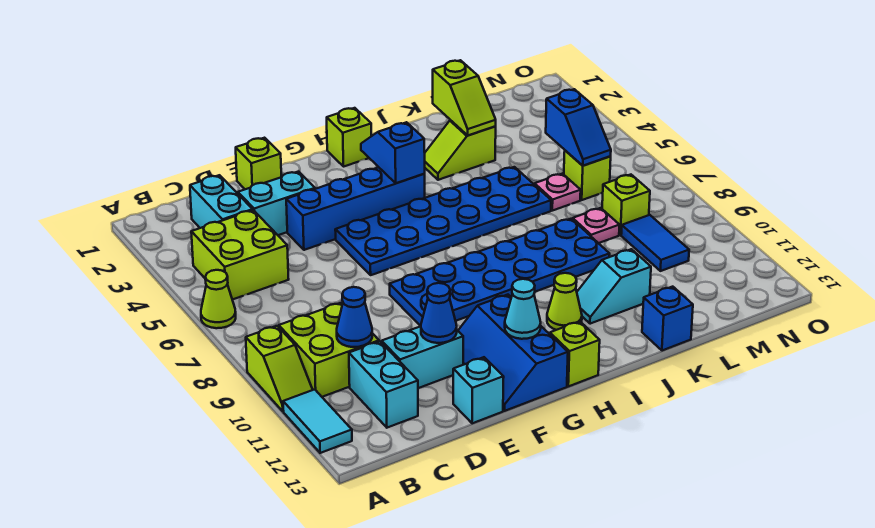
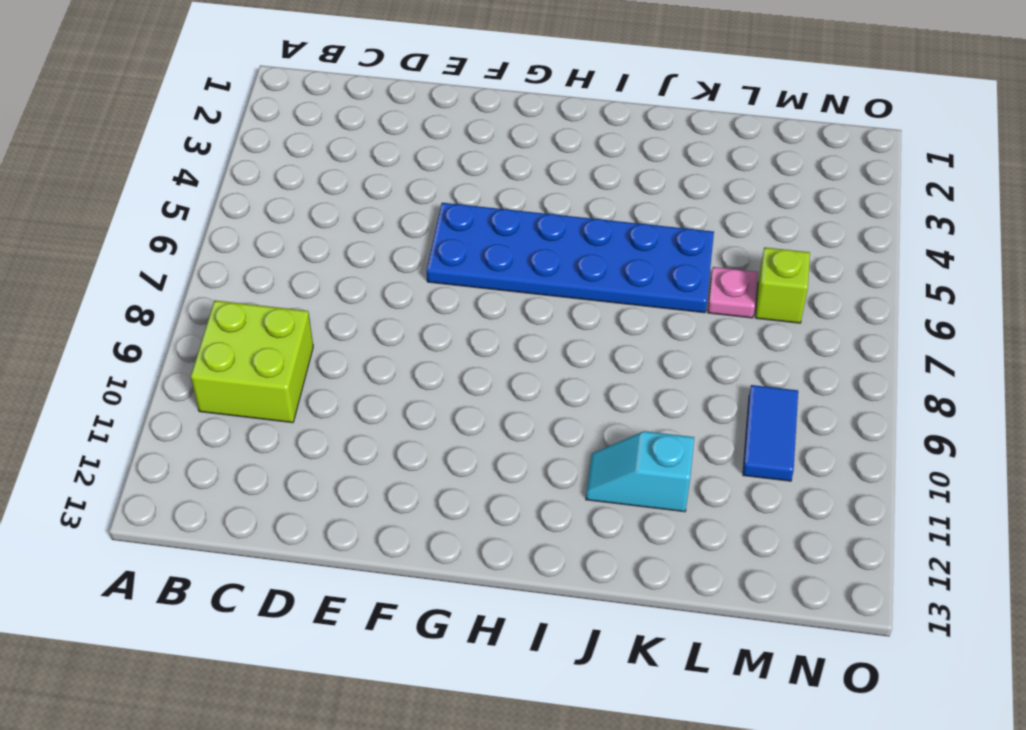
none -> lime 1x1 cone [201,270,236,328]
none -> lime 1x2 slope [246,326,313,411]
none -> cyan 1x2 tile [283,389,352,453]
none -> lime 2x2 brick [191,210,289,300]

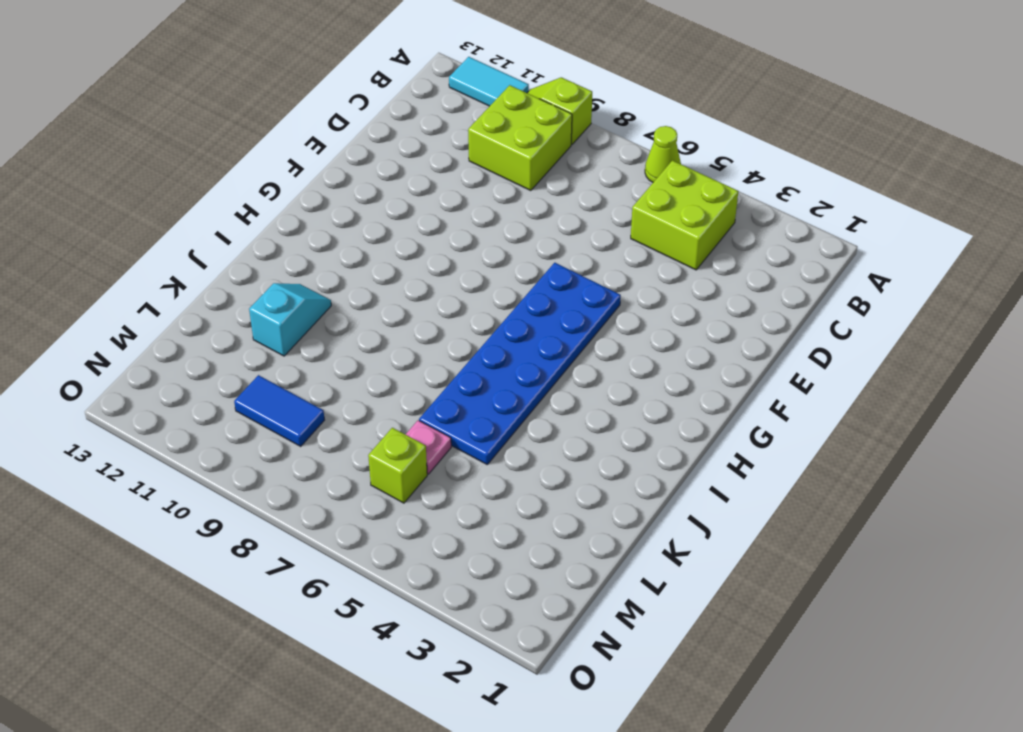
none -> cyan 1x2 brick [190,175,253,228]
none -> cyan 1x2 brick [349,341,418,428]
none -> cyan 1x2 brick [238,171,315,235]
none -> cyan 1x2 brick [382,326,463,388]

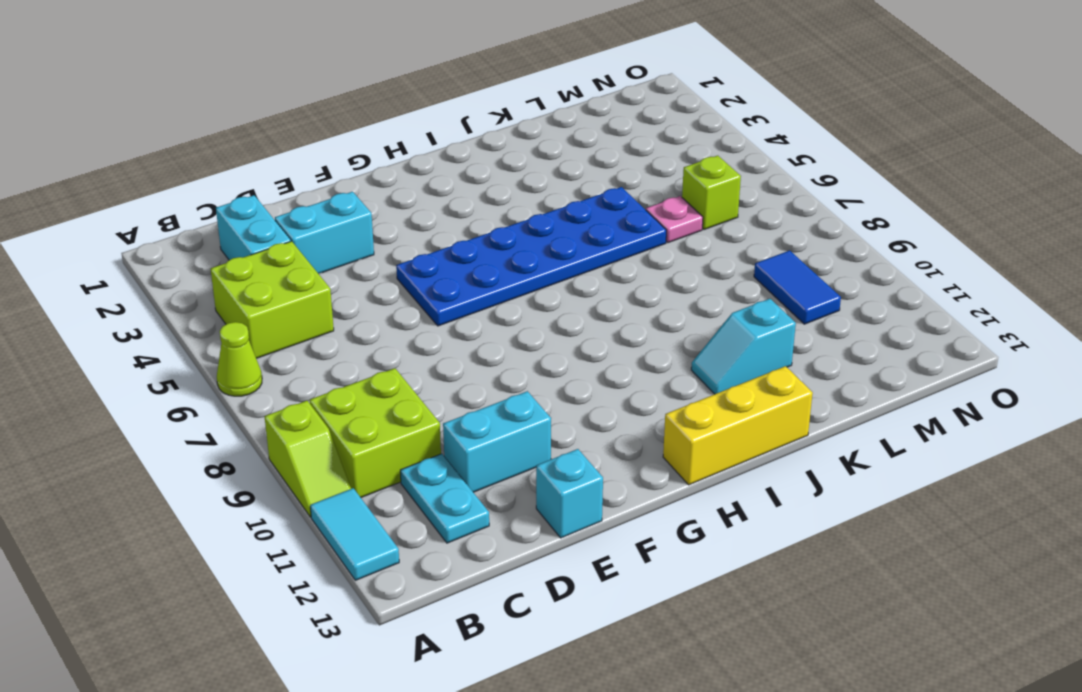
cyan 1x2 plate [400,454,489,543] -> cyan 1x2 brick [349,341,418,428]
yellow 1x3 brick [663,366,813,485] -> lime 1x1 brick [550,321,600,386]
none -> lime 1x1 brick [236,138,281,189]
none -> blue 1x4 brick [286,167,425,250]
none -> blue 2x6 plate [390,219,610,326]
none -> blue 2x3 slope [458,295,568,411]

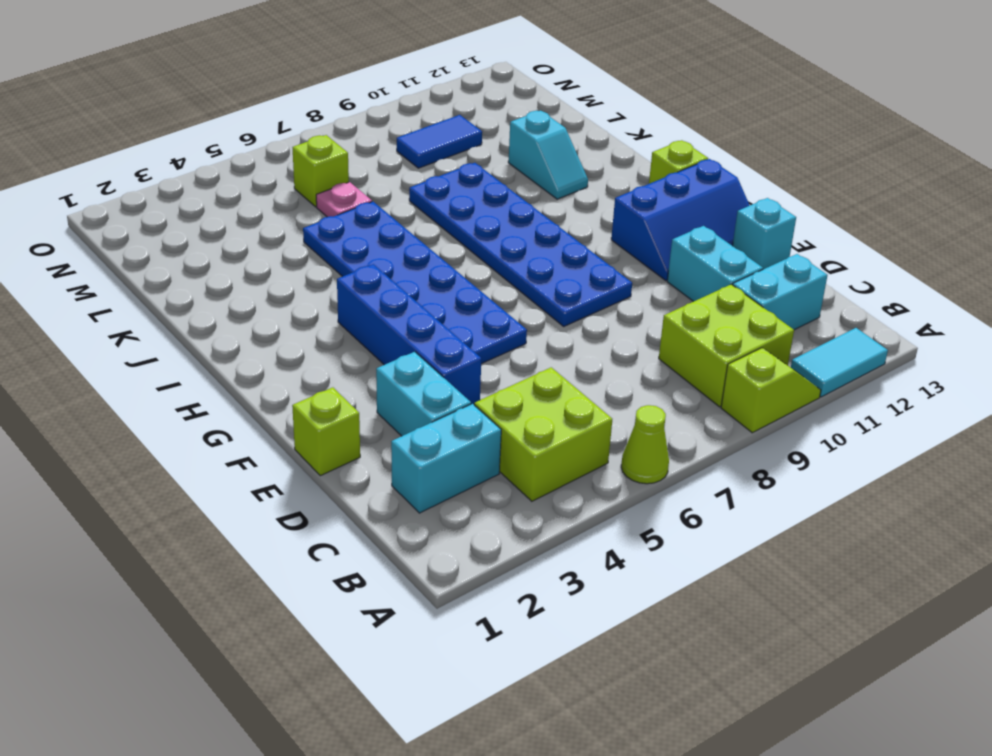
none -> lime 1x1 brick [327,108,371,167]
none -> lime 1x1 cone [547,273,582,330]
none -> lime 1x2 slope [425,120,496,180]
none -> blue 1x1 brick [642,287,693,351]

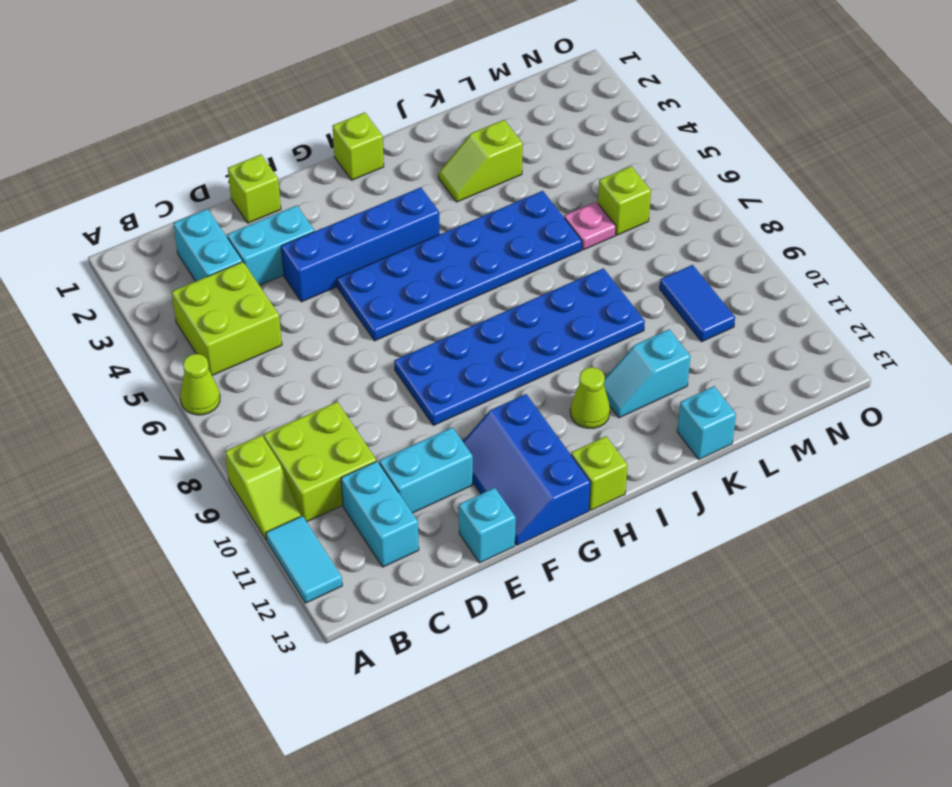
cyan 1x1 brick [677,386,736,459] -> blue 1x1 brick [642,287,693,351]
none -> pink 1x1 plate [573,208,619,243]
none -> lime 1x1 brick [602,175,650,235]
none -> blue 1x1 cone [337,287,372,347]
none -> blue 1x1 cone [421,283,457,343]

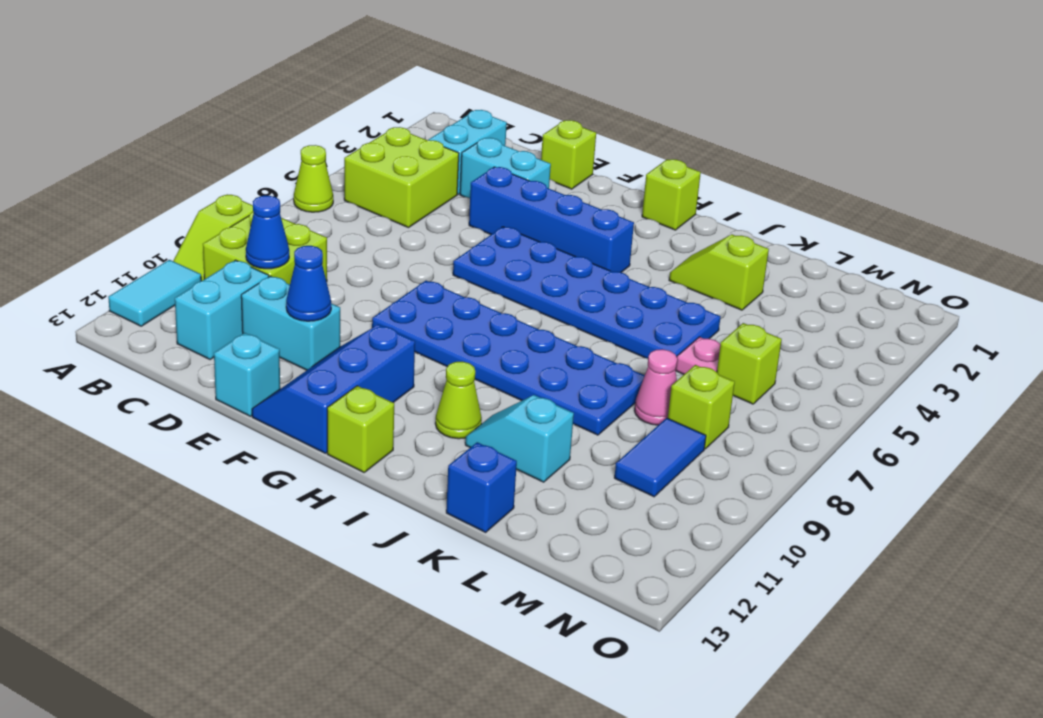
pink 1x1 cone [634,349,677,425] -> pink 1x1 plate [573,208,619,243]
none -> cyan 1x1 cone [505,279,541,339]
none -> blue 1x2 slope [361,122,425,183]
none -> lime 1x2 slope [433,60,496,135]
none -> blue 1x2 slope [546,89,611,166]

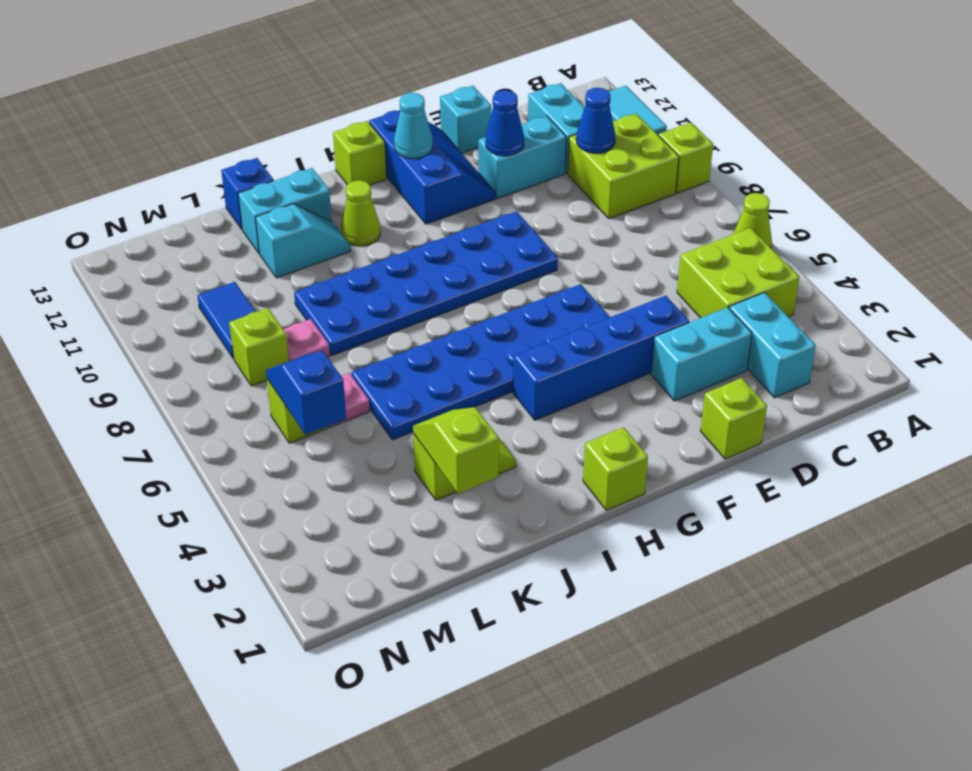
cyan 1x2 brick [238,168,332,253] -> none
none -> blue 1x2 slope [361,122,425,183]

